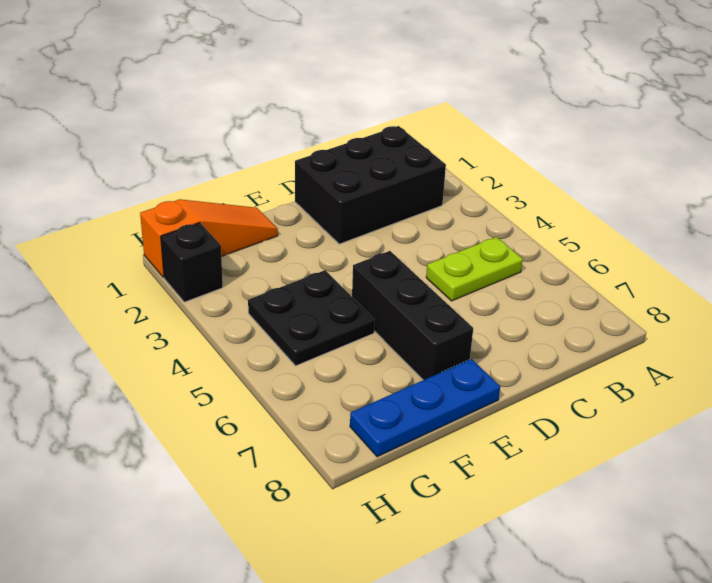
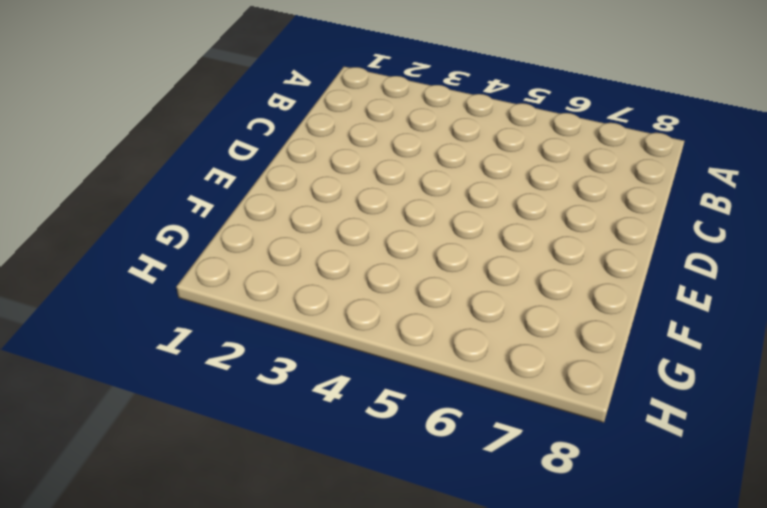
none -> black 2x3 brick [295,126,446,244]
none -> lime 1x2 plate [426,237,523,301]

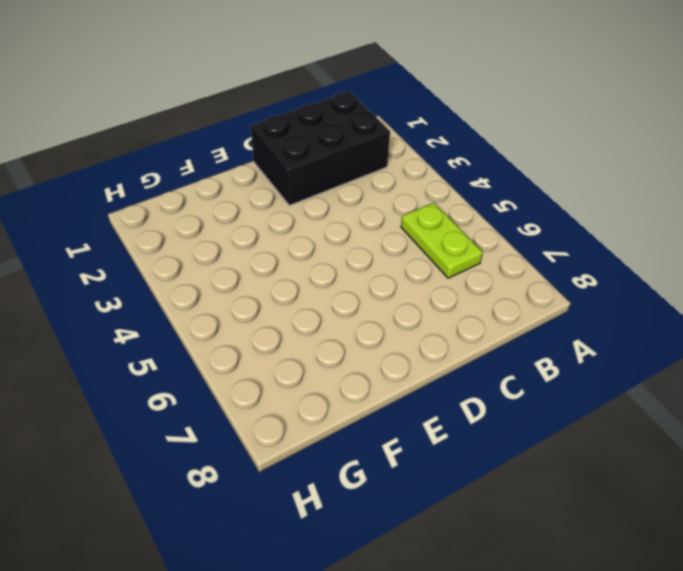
lime 1x2 plate [401,203,483,278] -> lime 1x2 plate turned to [426,237,523,301]
none -> black 1x3 brick [352,251,473,380]
none -> blue 1x3 plate [350,359,500,457]

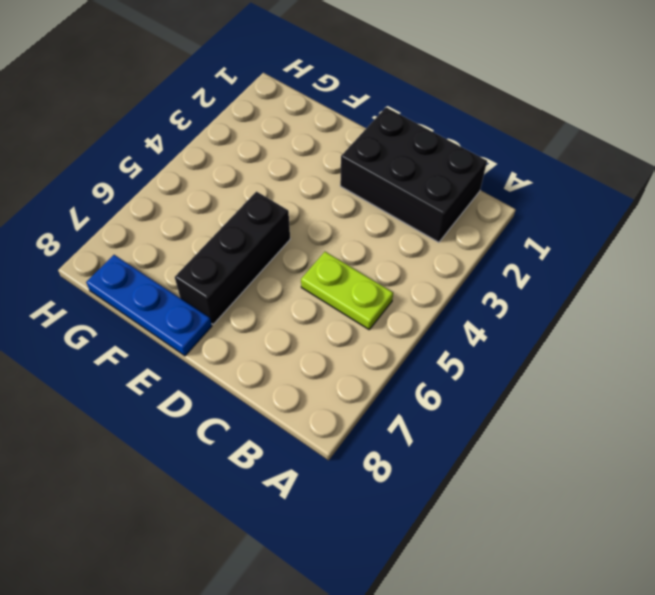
none -> orange 1x3 slope [140,199,278,277]
none -> black 2x2 plate [248,270,375,366]

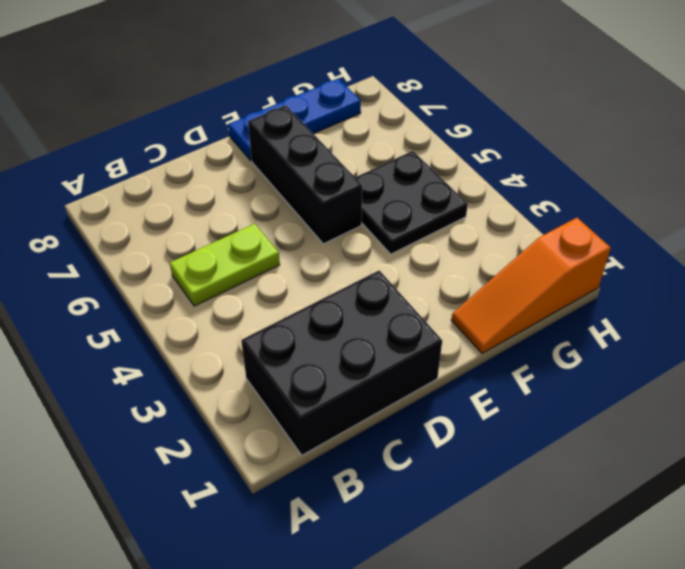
none -> black 1x1 brick [161,223,223,302]

